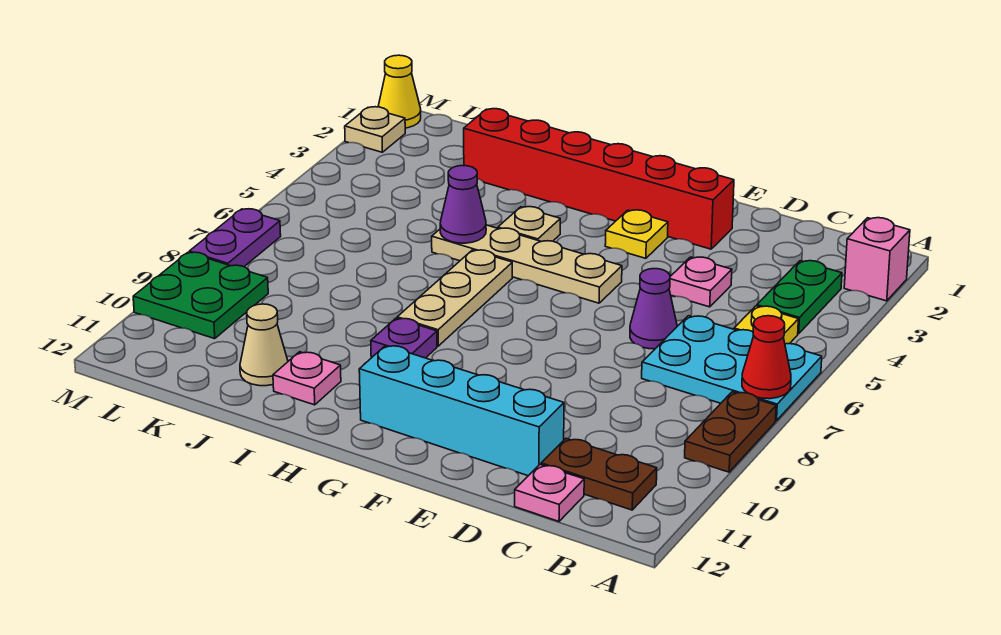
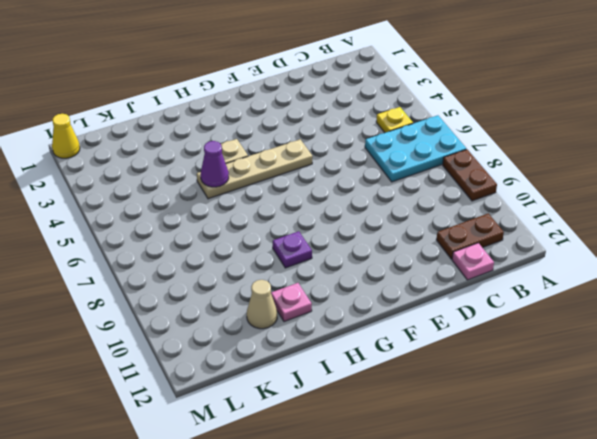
none -> pink 1x1 brick [844,218,910,301]
none -> green 1x2 plate [757,261,842,334]
none -> pink 1x1 plate [669,257,732,307]

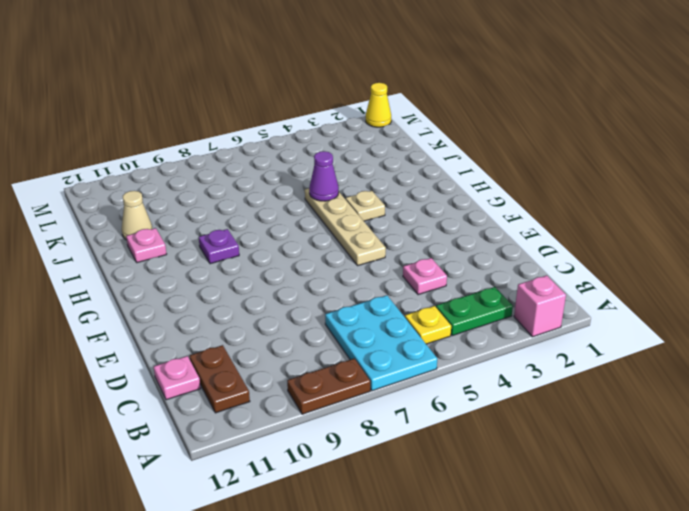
none -> purple 1x1 cone [630,269,677,349]
none -> cyan 1x4 brick [359,345,564,476]
none -> red 1x6 brick [464,109,734,249]

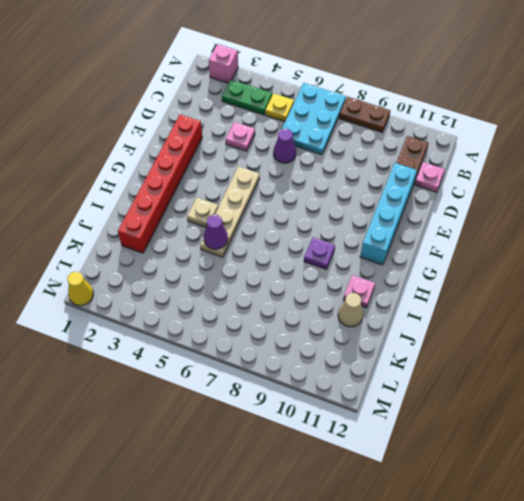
none -> yellow 1x1 plate [605,210,668,258]
none -> tan 1x3 plate [397,250,512,346]
none -> green 2x2 plate [133,252,268,339]

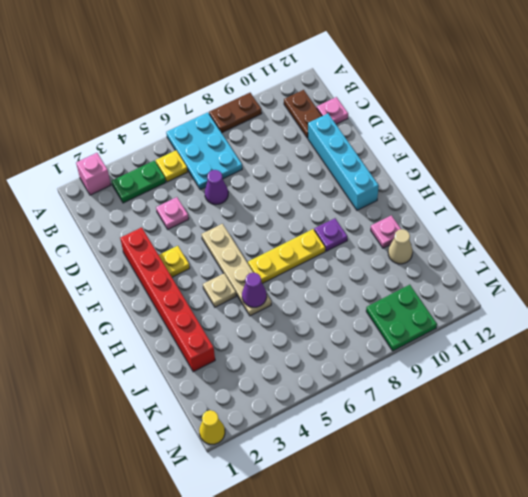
yellow 1x3 plate [248,229,325,284] -> tan 1x3 plate [397,250,512,346]
none -> tan 1x1 plate [345,107,405,152]
none -> purple 1x2 plate [189,209,281,267]
none -> red 1x1 cone [742,316,791,399]

